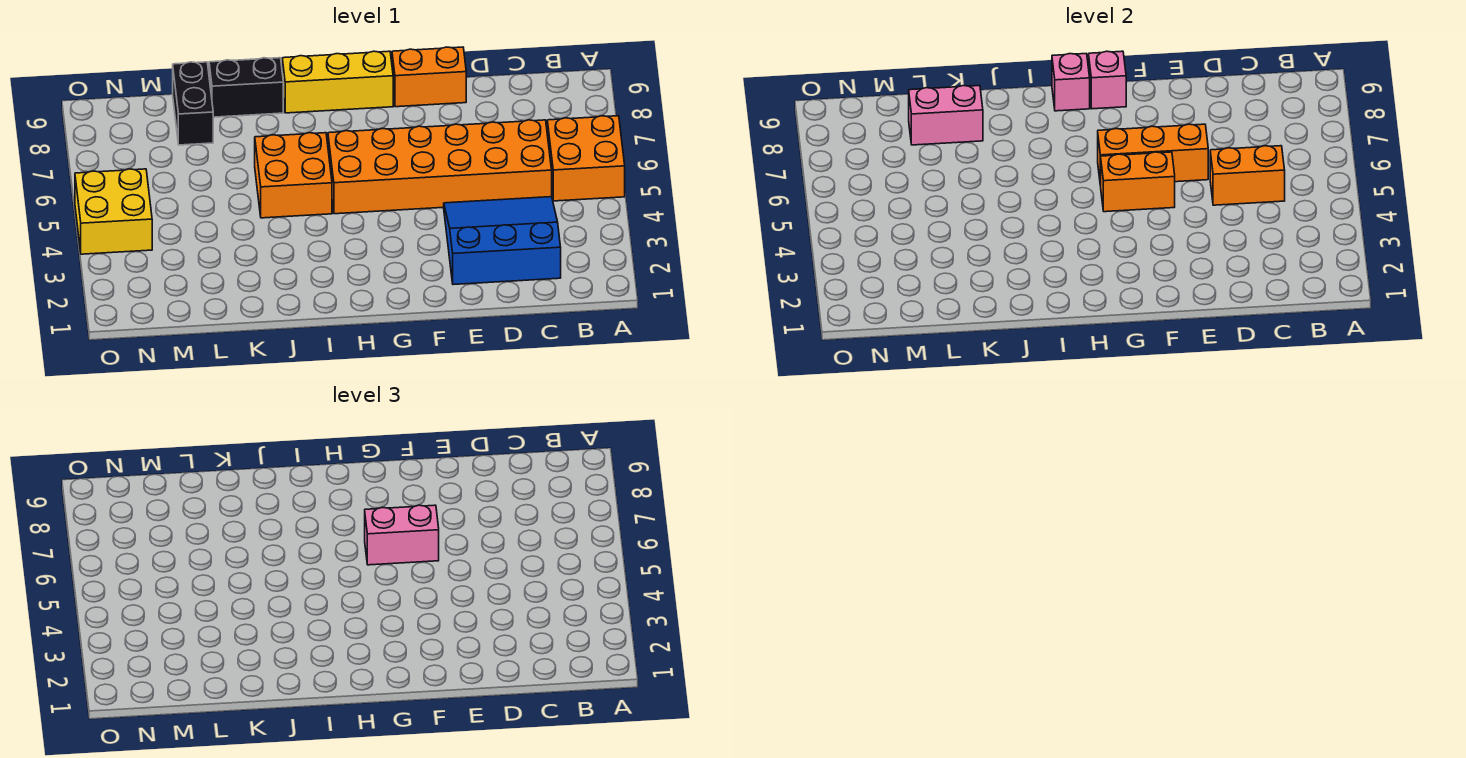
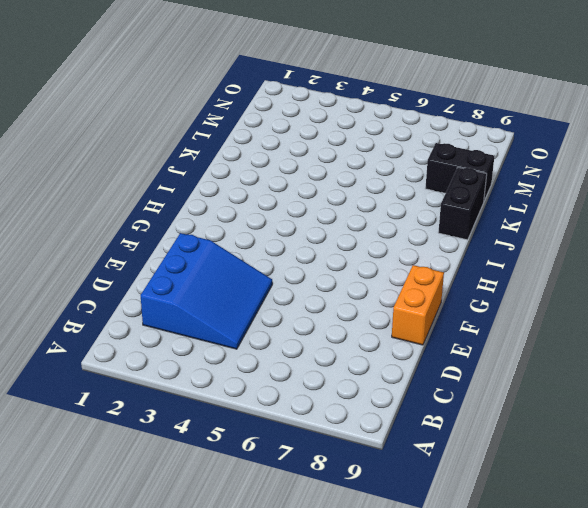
none -> orange 2x2 brick [547,116,625,201]
none -> orange 2x6 brick [328,120,552,214]
none -> yellow 1x3 brick [282,51,393,113]

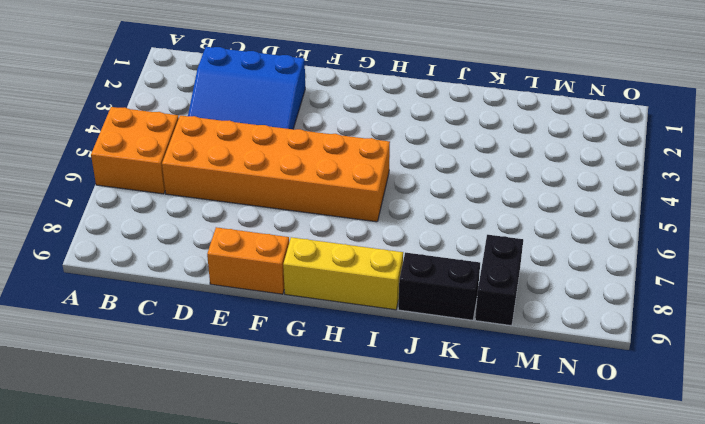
none -> orange 2x2 brick [255,133,332,218]
none -> yellow 2x2 brick [75,169,152,254]
none -> orange 1x2 brick [1210,146,1285,205]

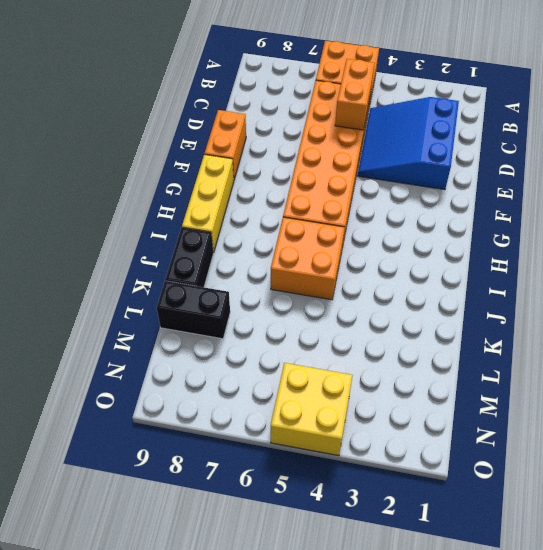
none -> orange 1x3 brick [1098,124,1208,186]
none -> orange 1x2 brick [1101,152,1175,212]
none -> pink 1x1 brick [1089,51,1126,109]

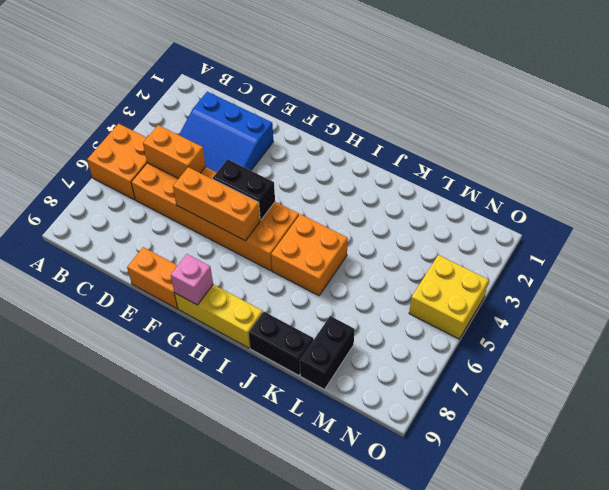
black 1x2 brick [213,159,275,220] -> orange 1x2 brick [1101,152,1175,212]
none -> pink 1x1 brick [1052,54,1090,111]
none -> pink 1x2 brick [909,86,983,145]
none -> pink 1x2 brick [365,505,439,565]

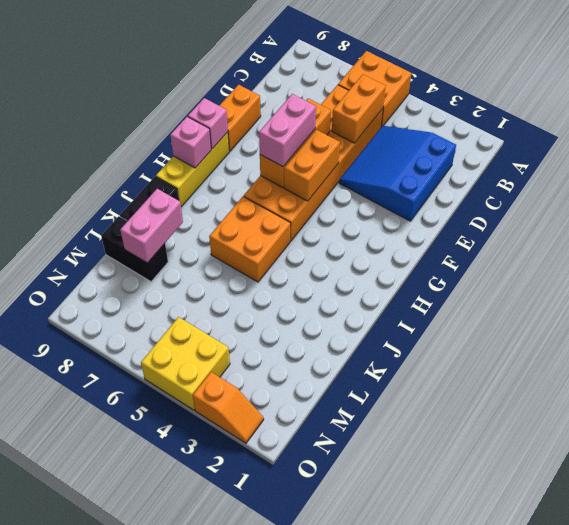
orange 1x2 slope [193,372,264,443] -> none

